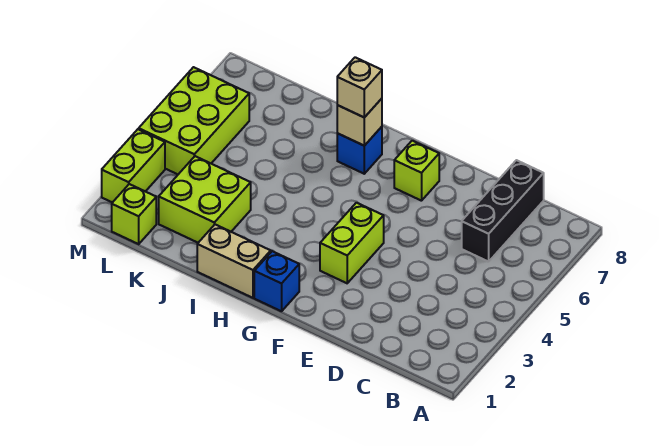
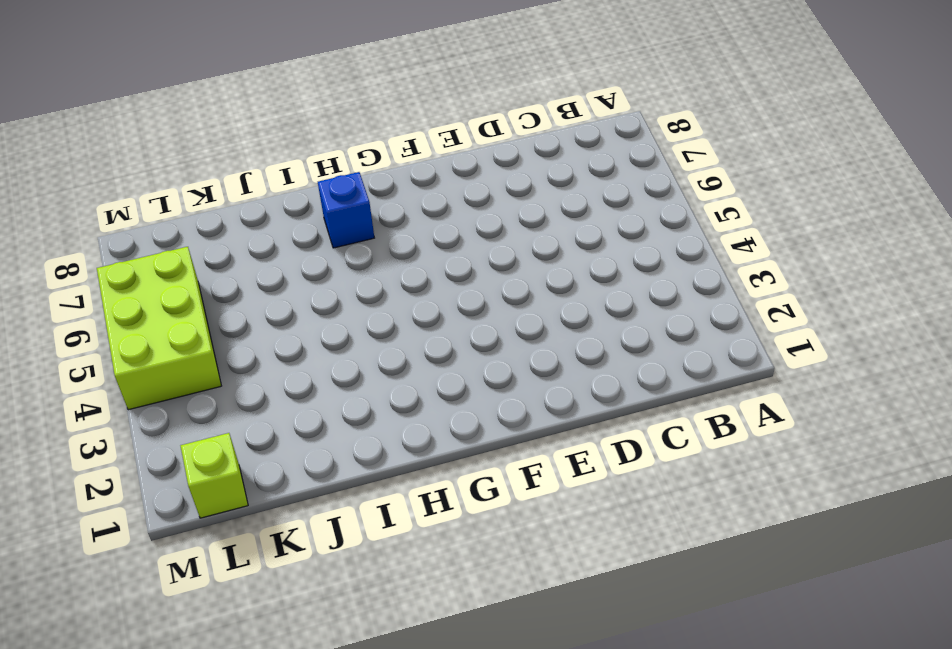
none -> black 1x3 brick [462,160,544,262]
none -> lime 1x2 brick [320,203,384,283]
none -> lime 1x1 brick [394,141,439,201]

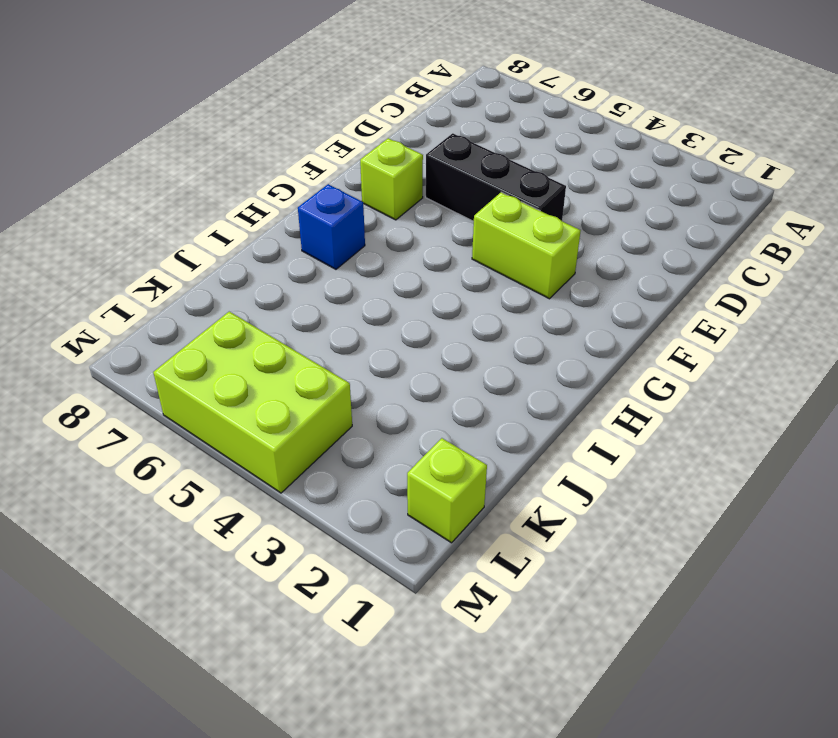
black 1x3 brick [426,133,566,221] -> black 1x3 brick moved to [462,160,544,262]
none -> blue 1x1 brick [254,251,299,311]
none -> tan 1x2 brick [197,225,271,298]
none -> lime 2x2 brick [159,156,251,243]

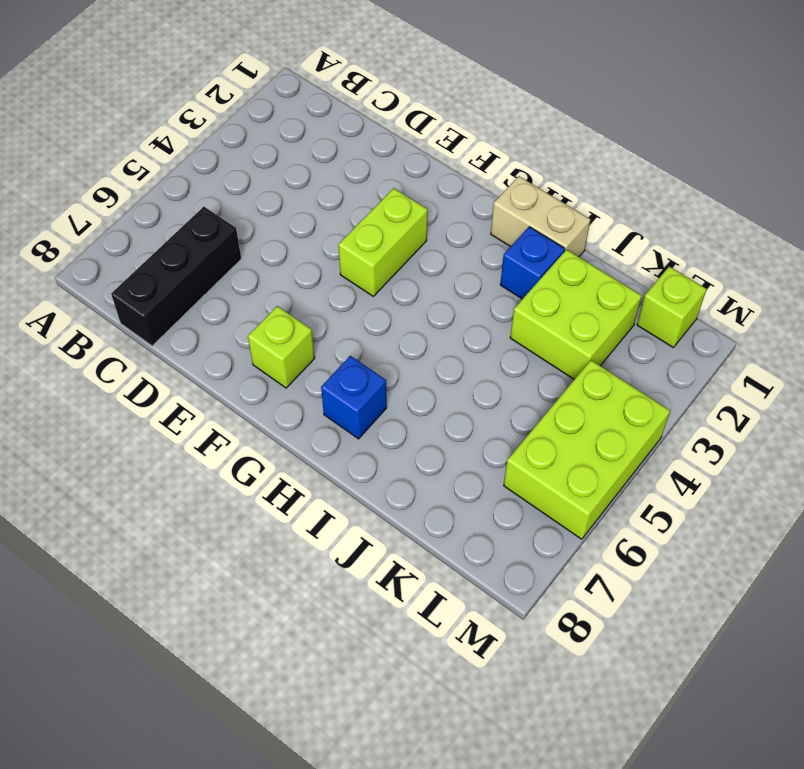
blue 1x1 brick [500,227,565,299] -> blue 1x1 brick moved to [254,251,299,311]
none -> lime 1x2 brick [102,129,165,203]
none -> tan 1x1 brick [337,99,382,146]
none -> tan 1x1 brick [337,57,382,117]

